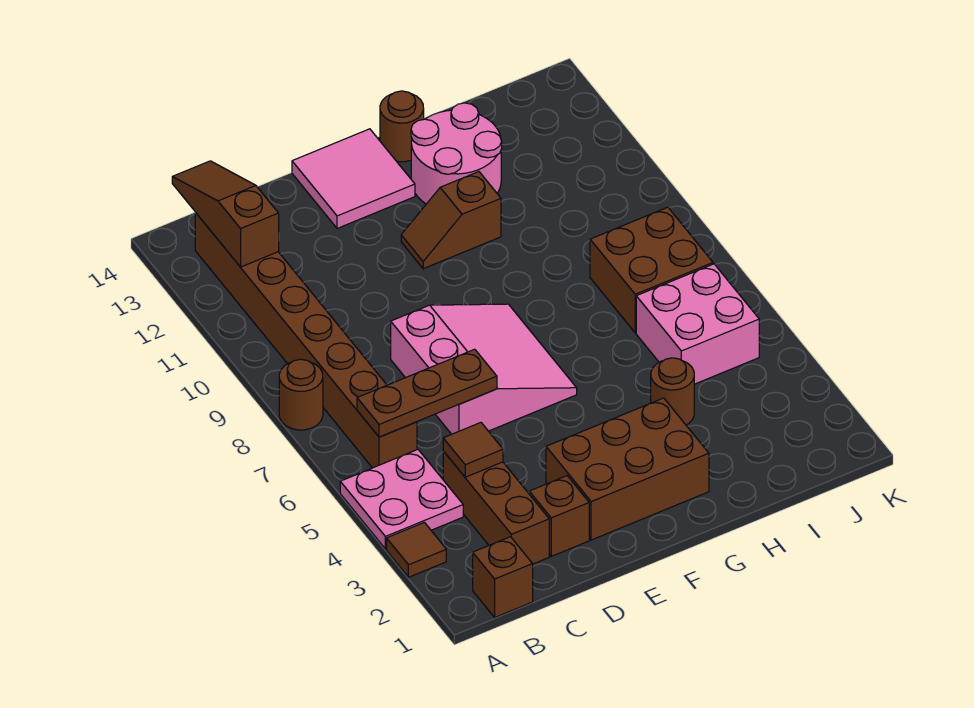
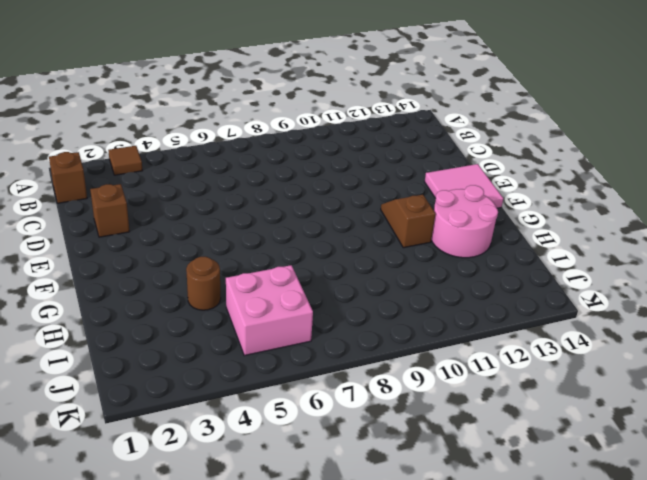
none -> pink 2x2 plate [340,450,463,549]
none -> brown 1x1 round brick [279,359,323,430]
none -> brown 1x8 brick [195,212,417,468]

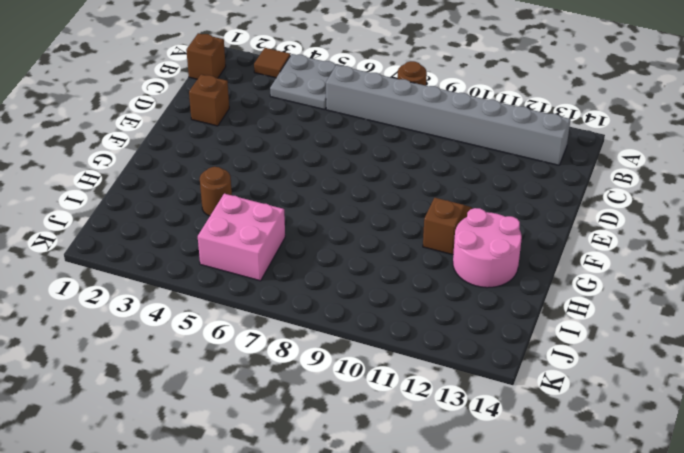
grey 2x2 plate [270,54,342,110] -> pink 2x2 plate [340,450,463,549]
grey 1x8 brick [326,65,570,165] -> brown 1x8 brick [195,212,417,468]
none -> brown 1x3 brick [443,451,549,564]
none -> pink 3x3 slope [391,304,577,434]
none -> brown 2x3 brick [546,398,709,540]

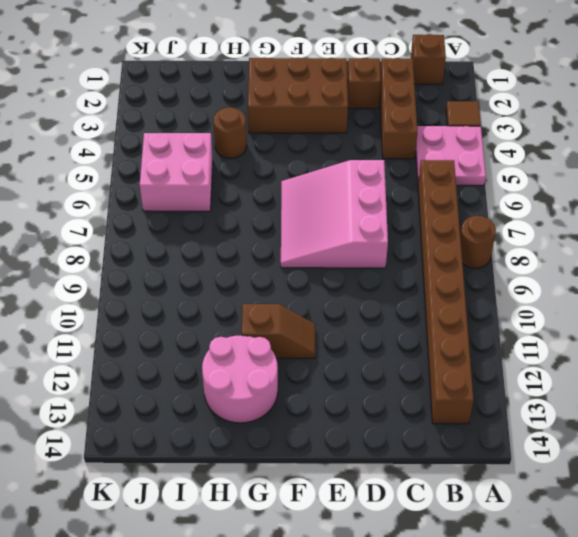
none -> pink 2x2 tile [292,129,415,228]
none -> brown 1x1 round brick [380,91,424,162]
none -> brown 2x2 brick [590,207,713,333]

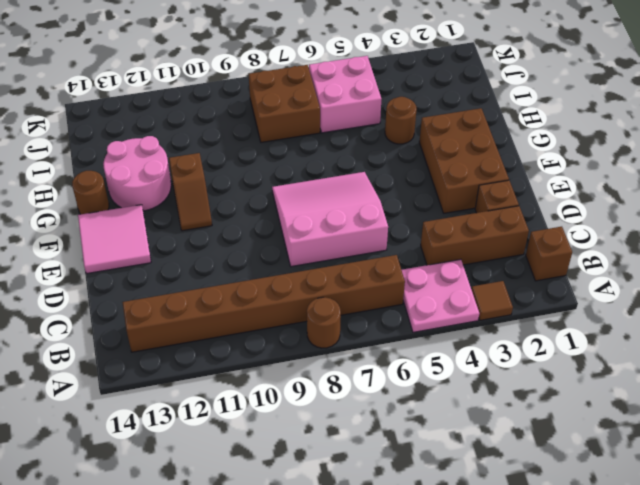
none -> brown 1x3 plate [357,349,497,437]
none -> brown 1x3 slope [172,161,279,267]
none -> brown 1x1 tile [443,423,503,477]

